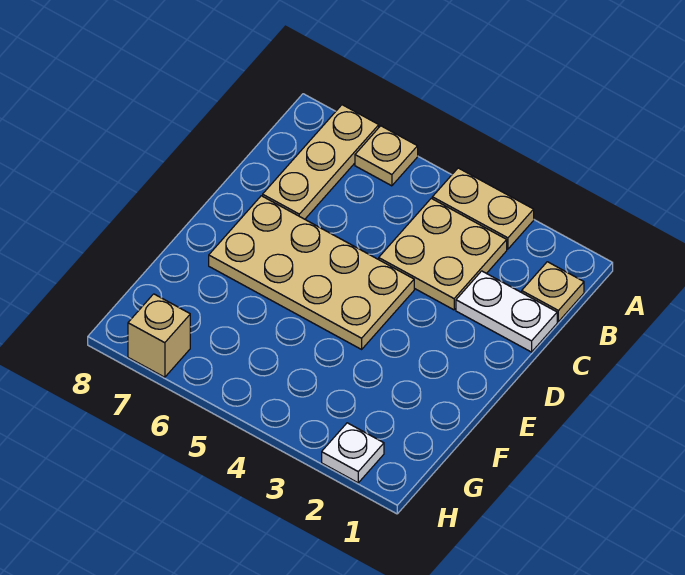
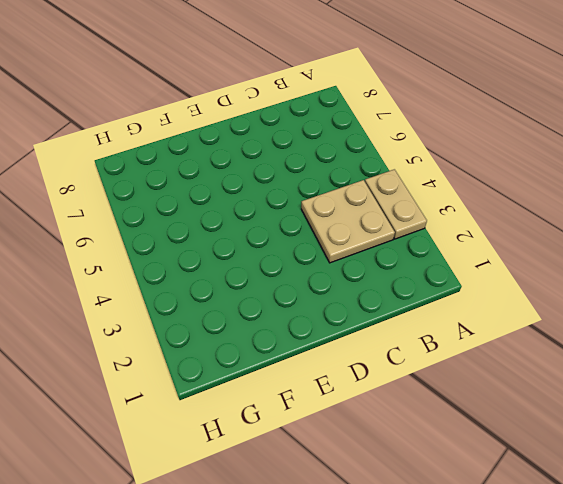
none -> tan 1x1 plate [355,126,418,186]
none -> tan 1x3 plate [263,105,379,219]

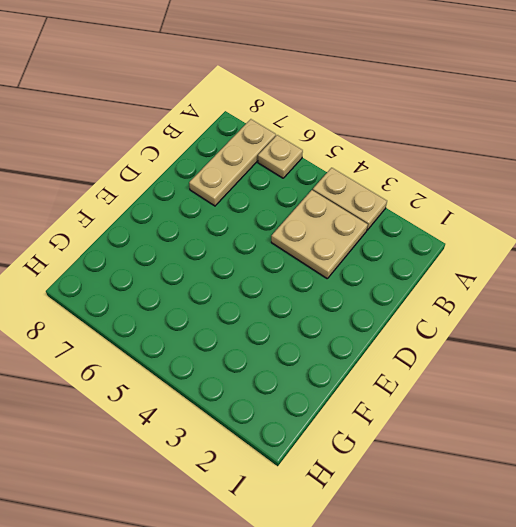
none -> tan 1x1 plate [522,262,584,322]
none -> white 1x2 plate [456,271,557,352]

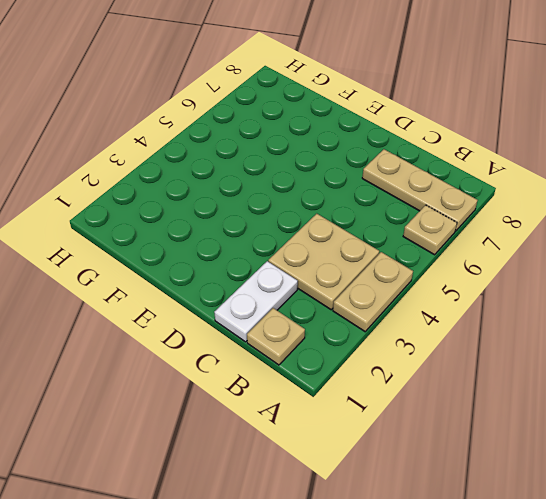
none -> tan 2x4 plate [209,196,414,349]
none -> white 1x1 plate [322,423,384,483]

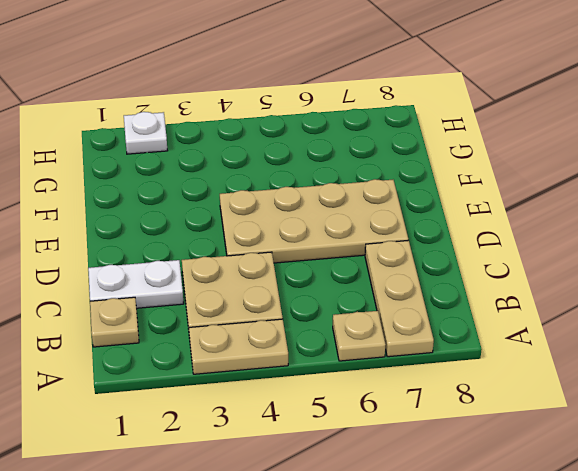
none -> tan 1x1 brick [128,294,190,377]

